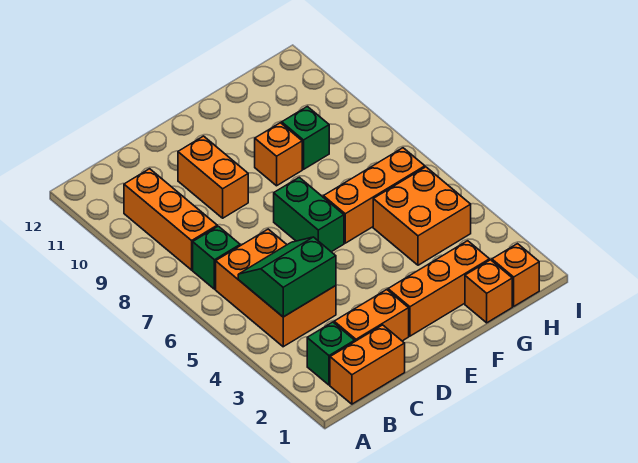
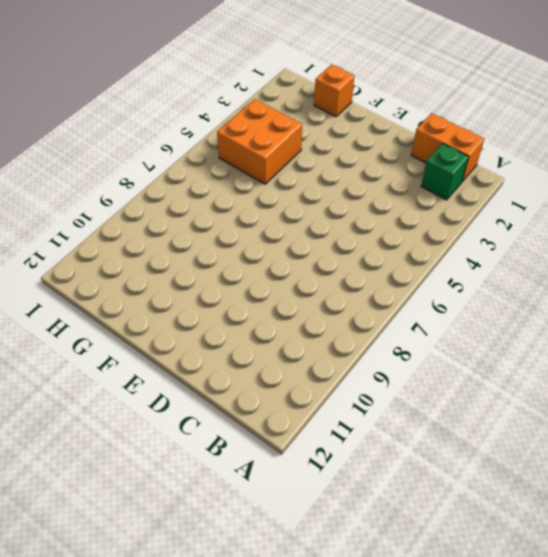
none -> orange 2x3 brick [216,229,336,347]
none -> green 1x1 brick [193,226,240,289]
none -> orange 1x3 brick [124,169,217,270]

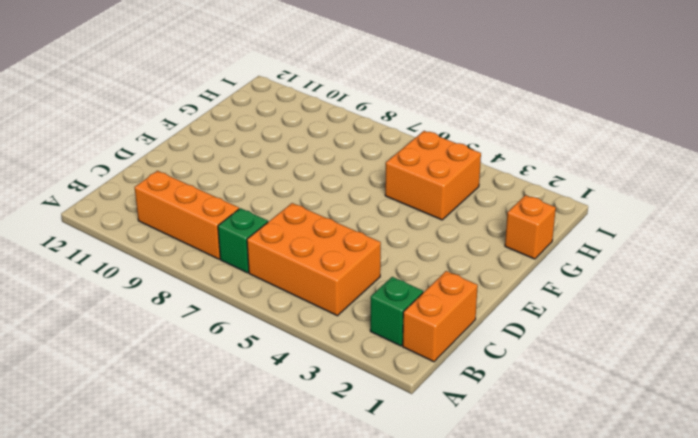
none -> orange 1x2 brick [334,290,409,341]
none -> orange 1x2 brick [178,136,248,218]
none -> orange 1x3 brick [388,241,490,336]

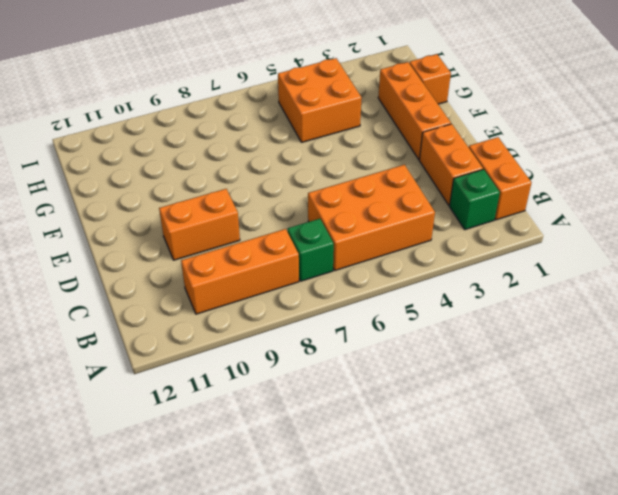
none -> green 1x2 brick [274,177,344,252]
none -> orange 1x3 brick [323,148,425,243]
none -> orange 1x1 brick [255,123,302,186]

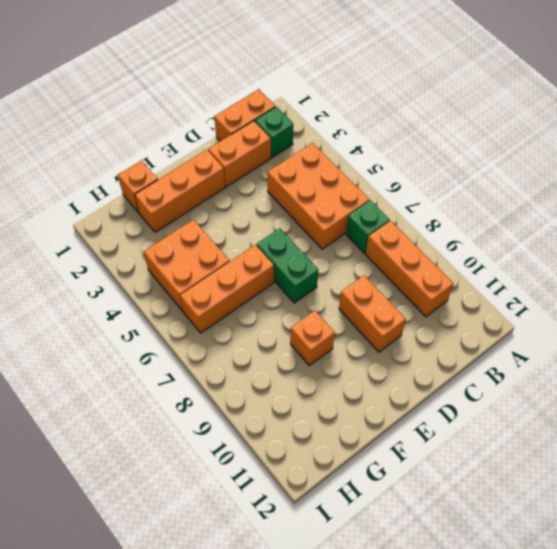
none -> green 1x1 brick [282,107,329,169]
none -> orange 1x1 brick [492,244,539,306]
none -> green 2x2 slope [238,237,336,317]

